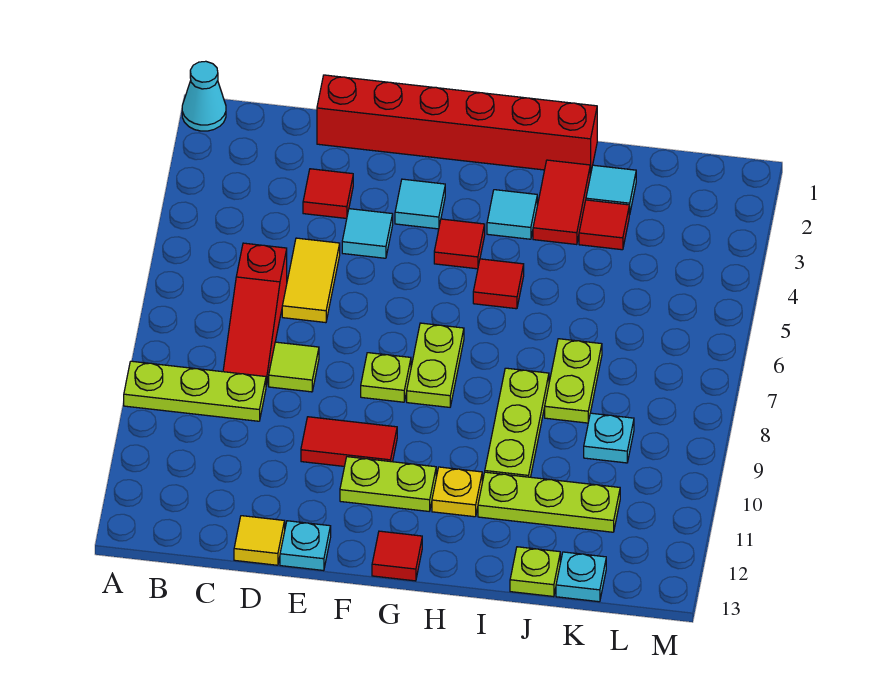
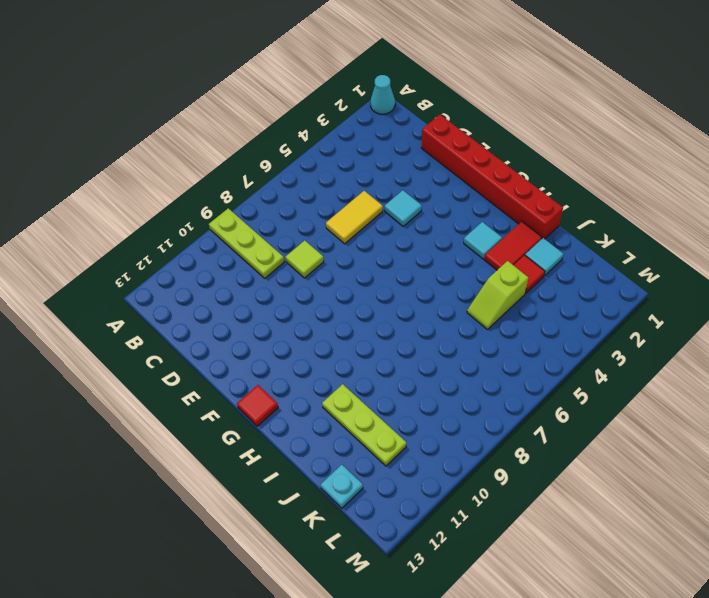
lime 1x2 slope [467,261,528,330] -> none
none -> red 1x3 slope [223,243,287,386]
none -> red 1x1 tile [303,169,353,219]
none -> yellow 1x1 tile [234,516,285,565]

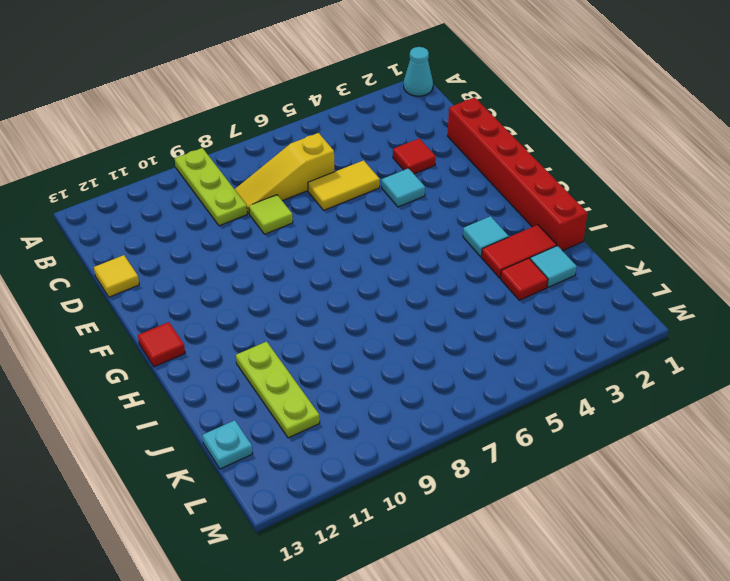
yellow 1x3 slope [235,133,335,214] -> red 1x3 slope [223,243,287,386]
none -> red 1x2 tile [301,417,397,466]
none -> cyan 1x1 plate [280,521,331,571]
none -> cyan 1x1 tile [395,179,445,229]

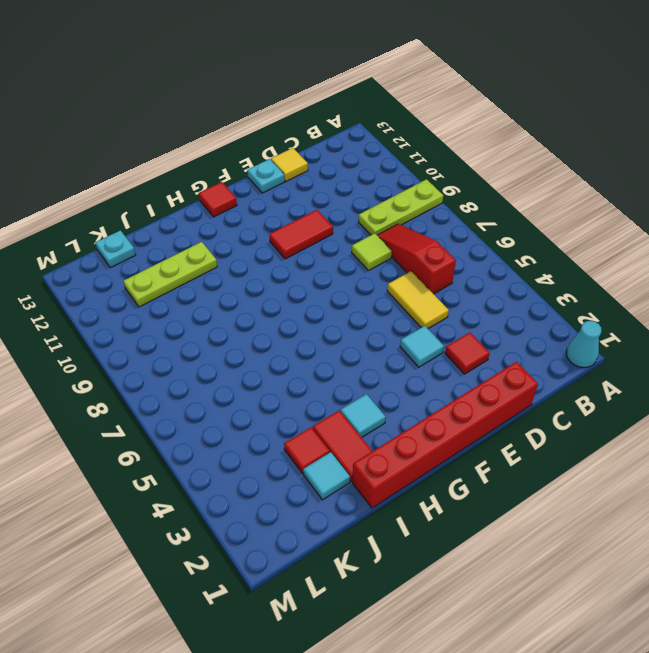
none -> cyan 1x1 tile [395,179,445,229]
none -> lime 1x1 plate [361,353,411,402]
none -> lime 1x2 plate [340,457,436,511]

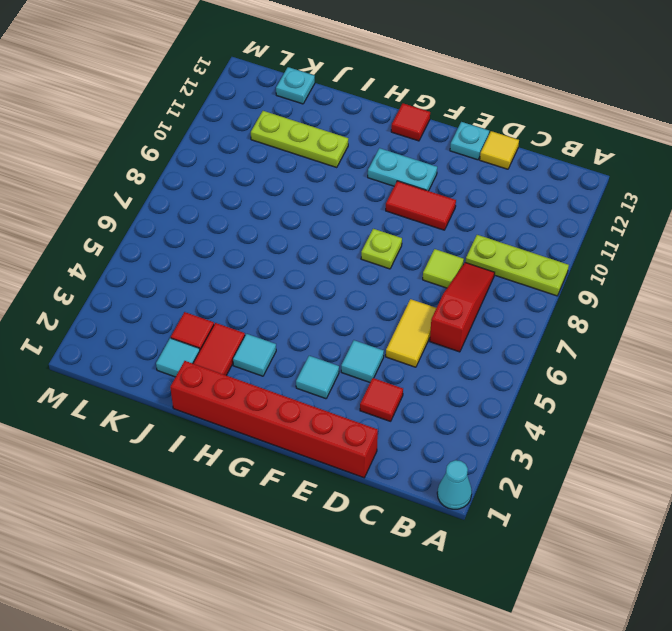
cyan 1x2 plate [368,148,437,191] -> lime 1x2 plate [340,457,436,511]
none -> red 1x1 tile [434,219,485,269]
none -> lime 1x2 plate [407,323,464,407]
none -> red 1x1 tile [473,259,524,309]

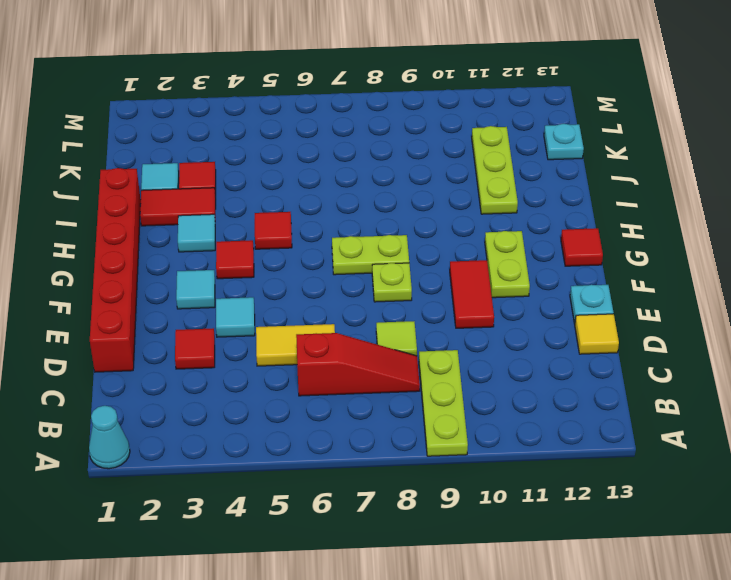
none -> yellow 1x1 plate [432,467,482,517]
none -> lime 1x3 plate [485,368,549,477]
none -> lime 1x2 plate [545,339,602,423]

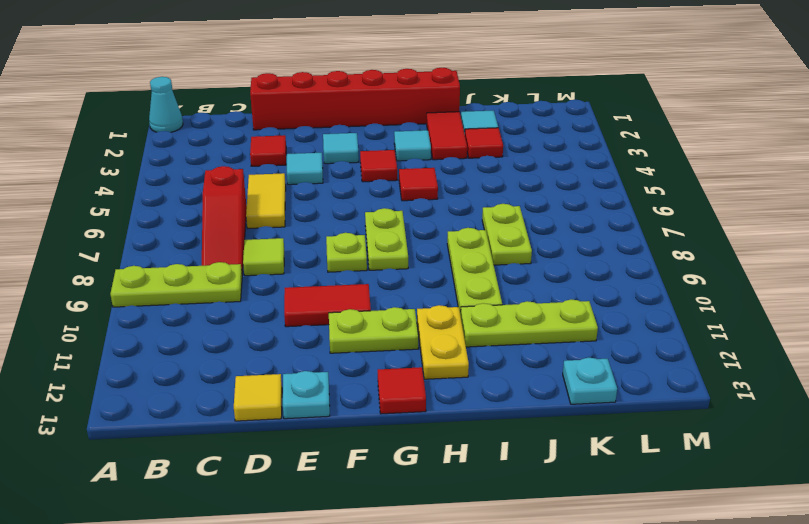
yellow 1x2 plate [417,305,469,379] -> yellow 1x1 plate [432,467,482,517]
none -> lime 1x1 plate [510,547,560,597]
none -> cyan 1x1 plate [584,413,634,463]

